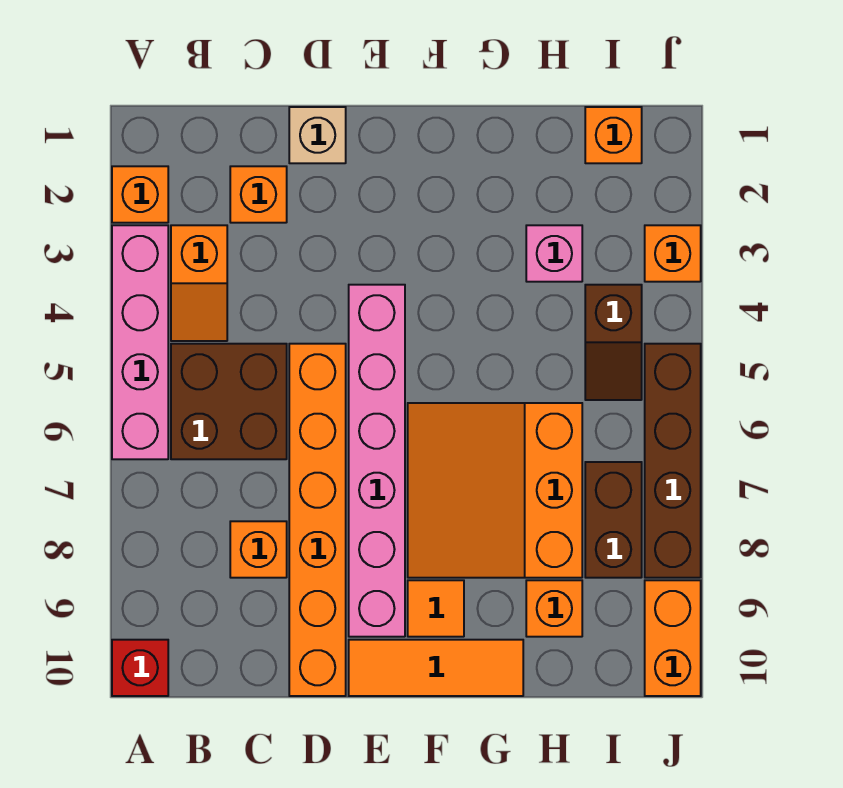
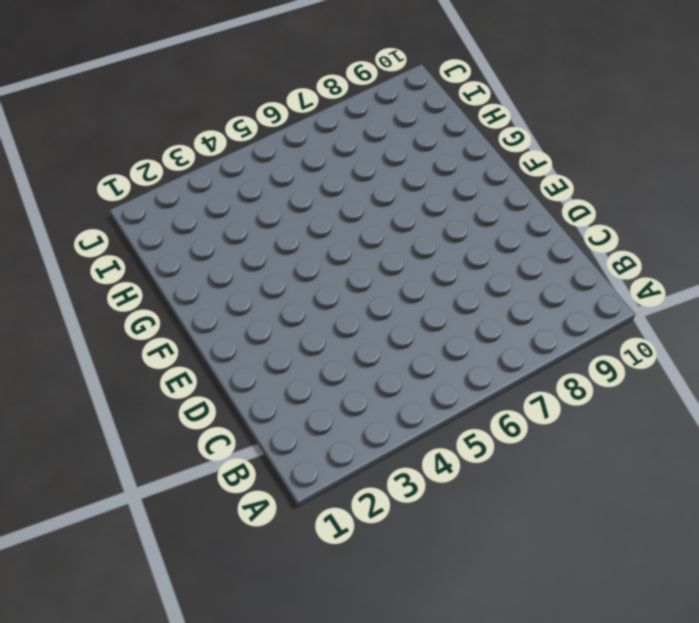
none -> orange 1x1 brick [112,166,168,223]
none -> pink 1x4 brick [112,225,168,459]
none -> red 1x1 brick [112,640,168,696]

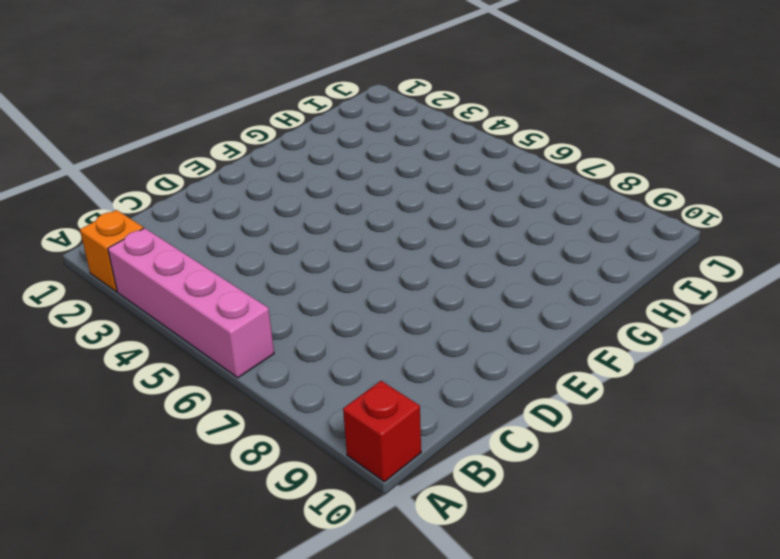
none -> orange 1x2 slope [171,225,227,341]
none -> brown 2x2 brick [171,344,287,459]
none -> orange 1x1 brick [230,166,287,223]

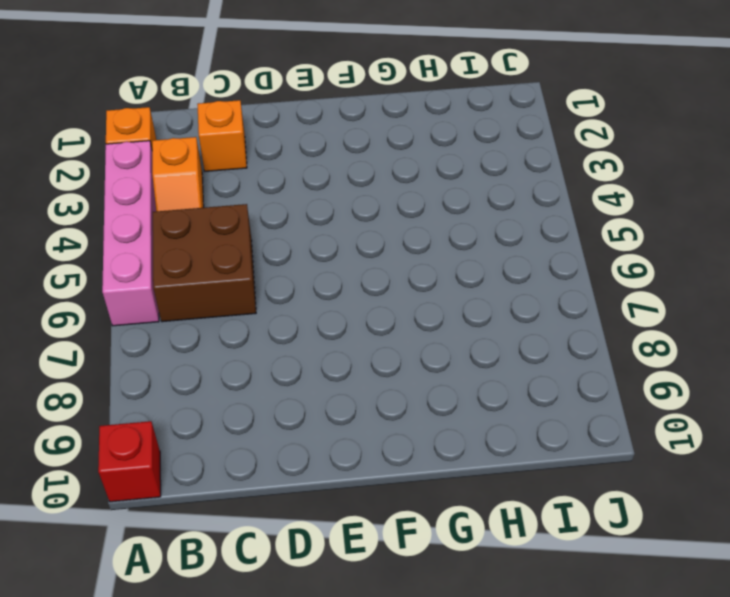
none -> orange 1x1 brick [230,521,287,578]
none -> tan 1x1 brick [289,107,346,163]
none -> orange 1x6 brick [289,344,346,696]

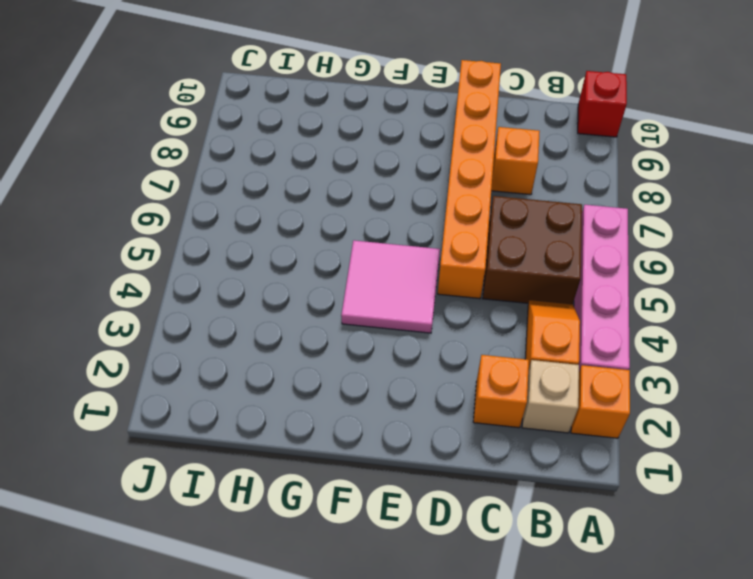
tan 1x1 brick [522,360,579,433] -> tan 1x1 brick moved to [289,107,346,163]
pink 2x2 tile [341,240,440,333] -> pink 1x6 brick [349,285,405,637]
none -> orange 1x3 tile [349,640,523,696]
none -> orange 3x3 slope [408,403,582,578]
none -> orange 1x1 tile [408,580,464,637]

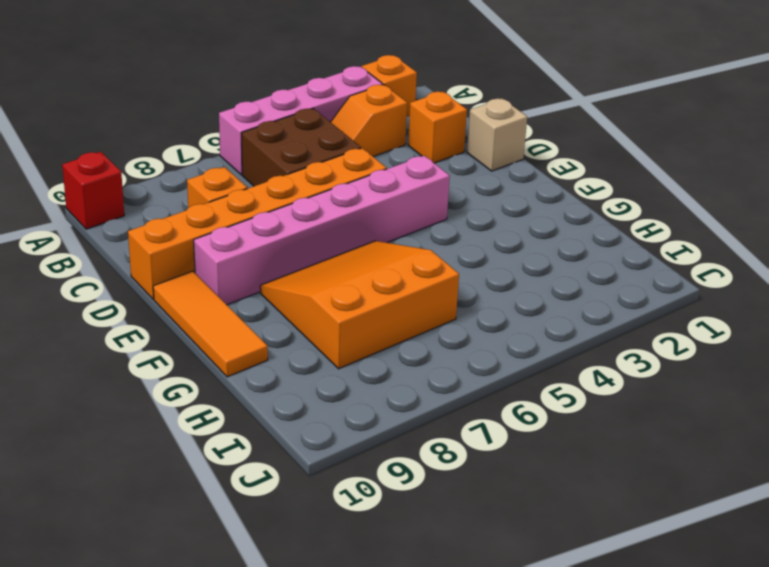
none -> orange 1x1 tile [408,580,464,637]
none -> pink 1x1 brick [526,225,582,282]
none -> orange 1x1 brick [526,580,582,637]

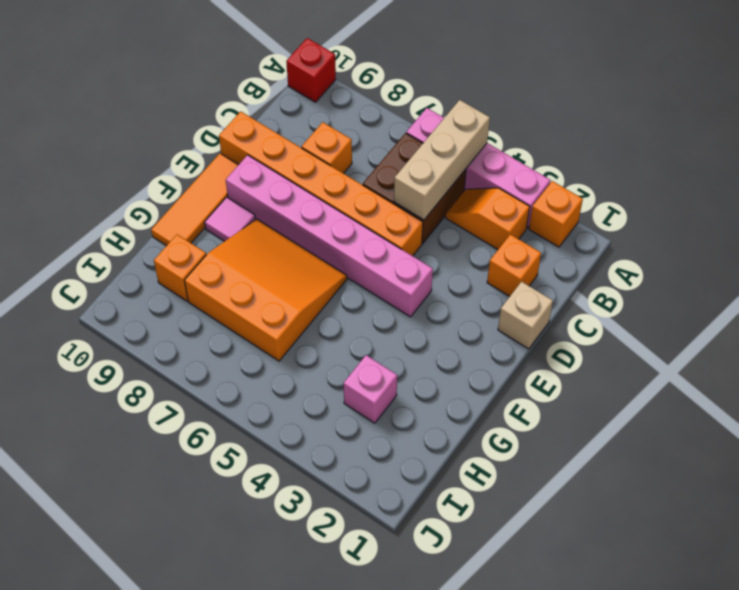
tan 1x3 brick [394,100,490,220] -> none
pink 1x1 tile [205,197,256,241] -> orange 1x1 tile [408,580,464,637]
none -> orange 1x1 brick [585,107,642,163]
none -> brown 1x2 slope [585,285,642,400]
none -> brown 1x2 brick [585,462,642,578]

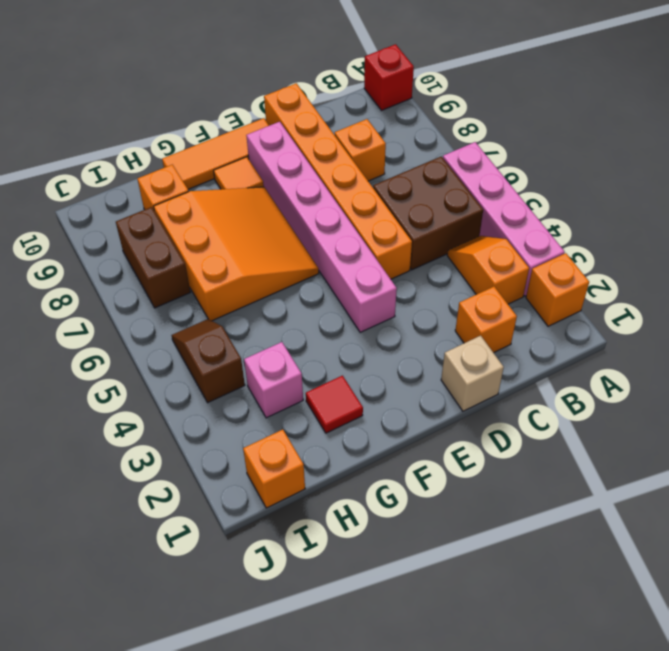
red 1x1 tile [306,376,363,433] -> none
none -> orange 1x1 brick [645,225,701,282]
none -> brown 1x4 brick [645,344,701,578]
none -> orange 1x2 brick [645,580,701,696]

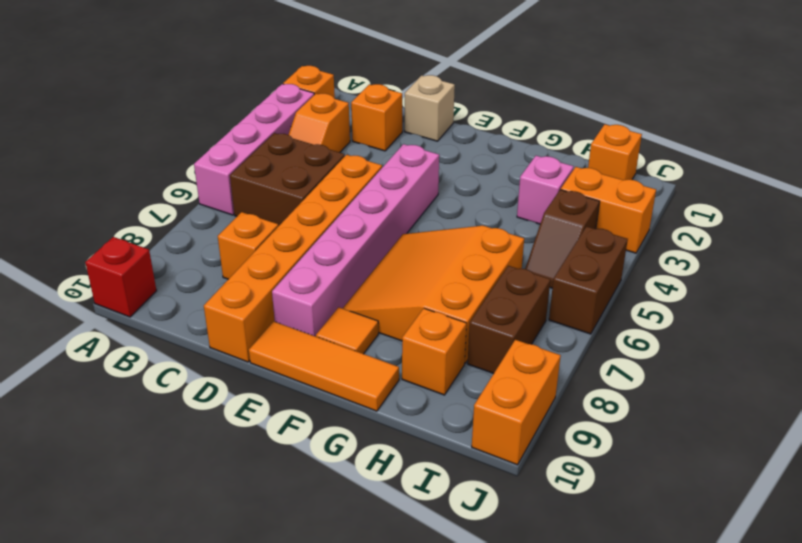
orange 1x2 brick [561,167,656,253] -> orange 1x1 brick [645,225,701,282]
brown 1x2 brick [549,226,628,334] -> brown 1x4 brick [645,344,701,578]

